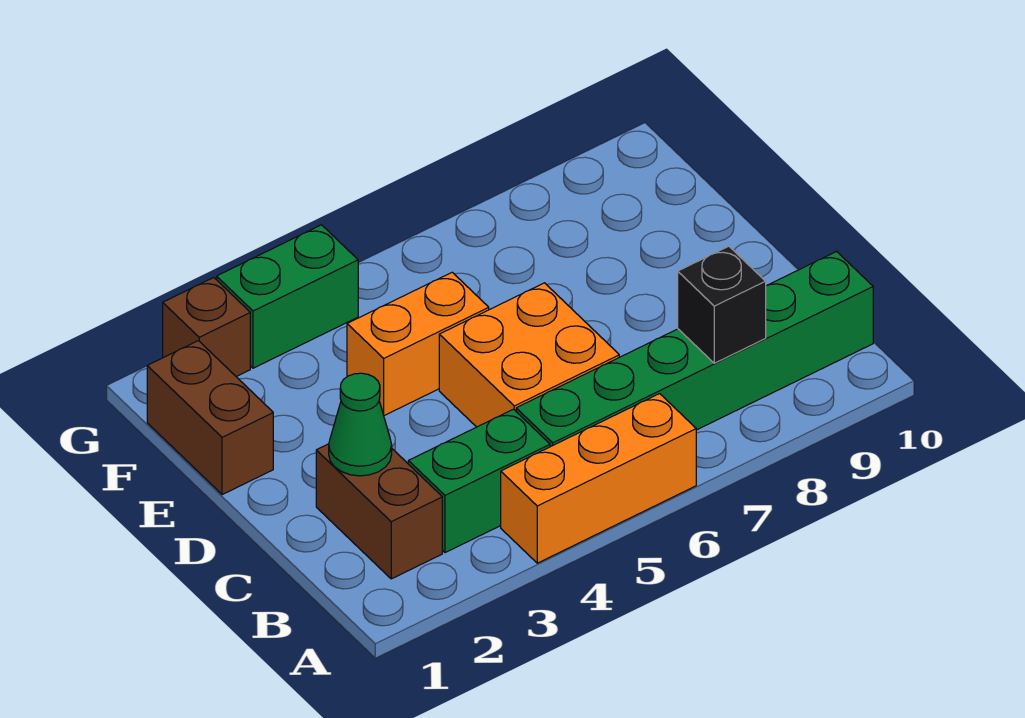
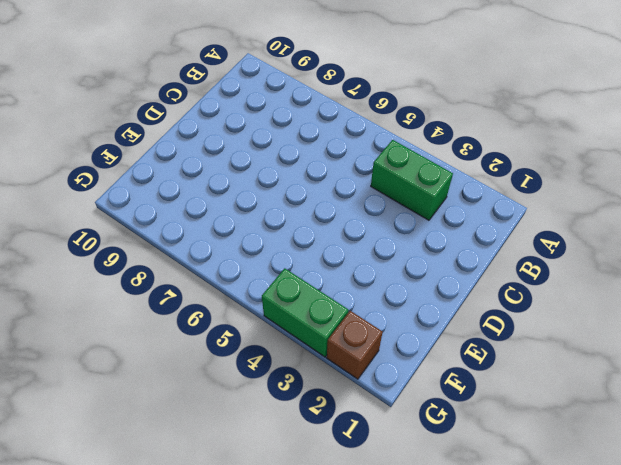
none -> orange 1x3 brick [501,394,696,563]
none -> brown 1x2 brick [316,444,442,579]

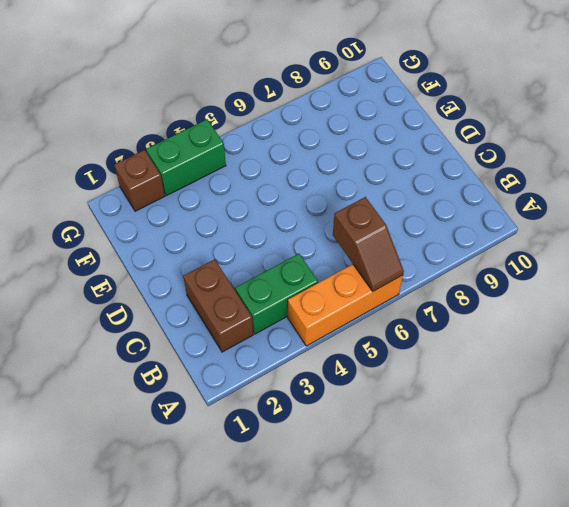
brown 1x2 slope [333,197,404,291] -> none
none -> green 1x6 brick [516,252,873,447]
none -> orange 2x2 brick [439,283,619,427]

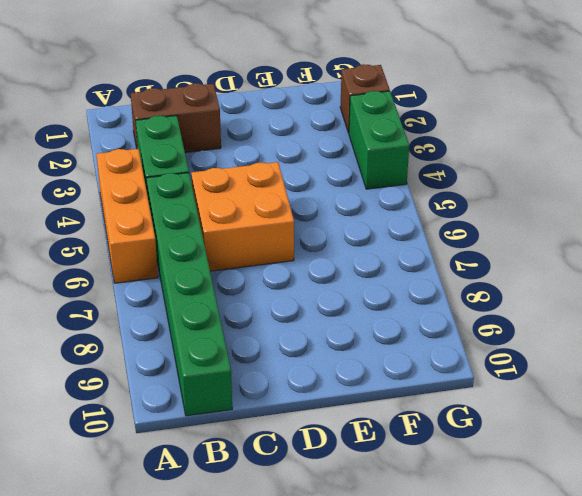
none -> brown 1x2 brick [147,341,273,495]
none -> orange 1x2 brick [347,272,489,416]

